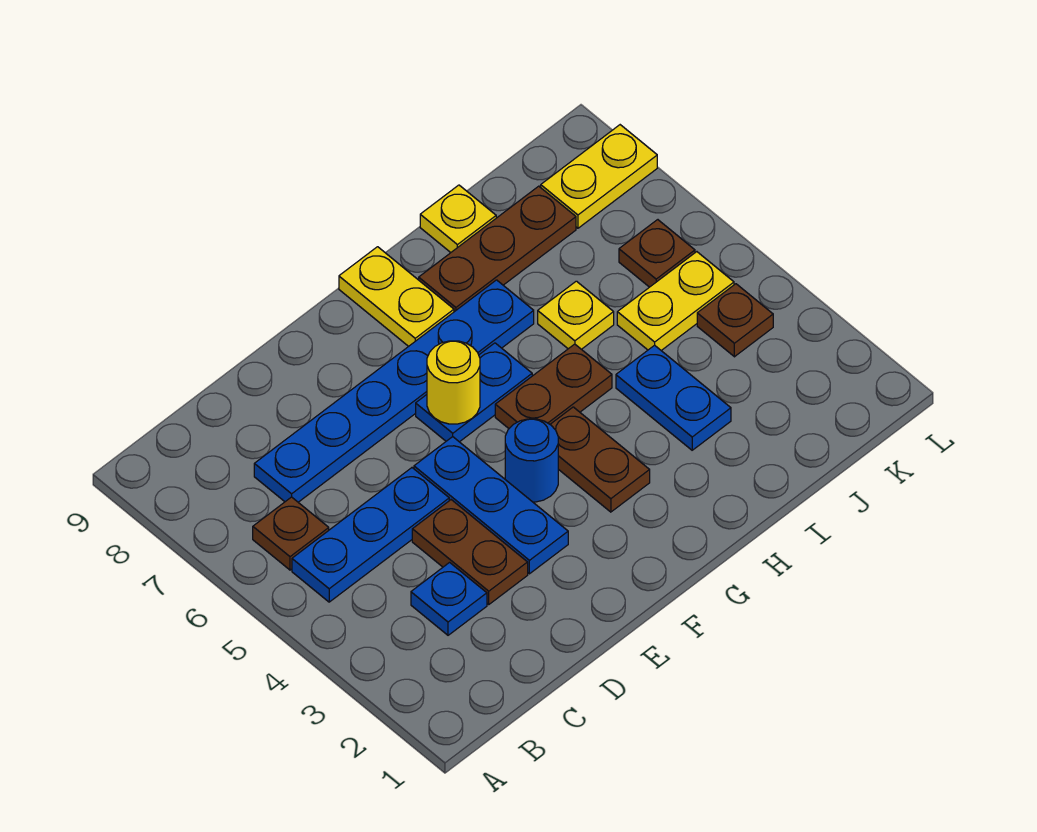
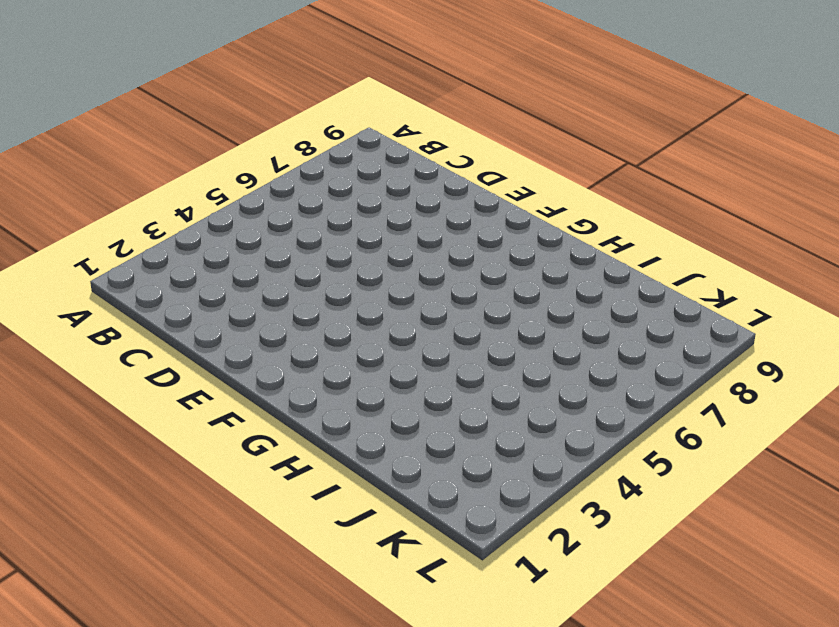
none -> blue 1x3 plate [292,468,449,602]
none -> brown 1x1 plate [253,497,329,570]
none -> blue 1x1 plate [411,563,487,635]

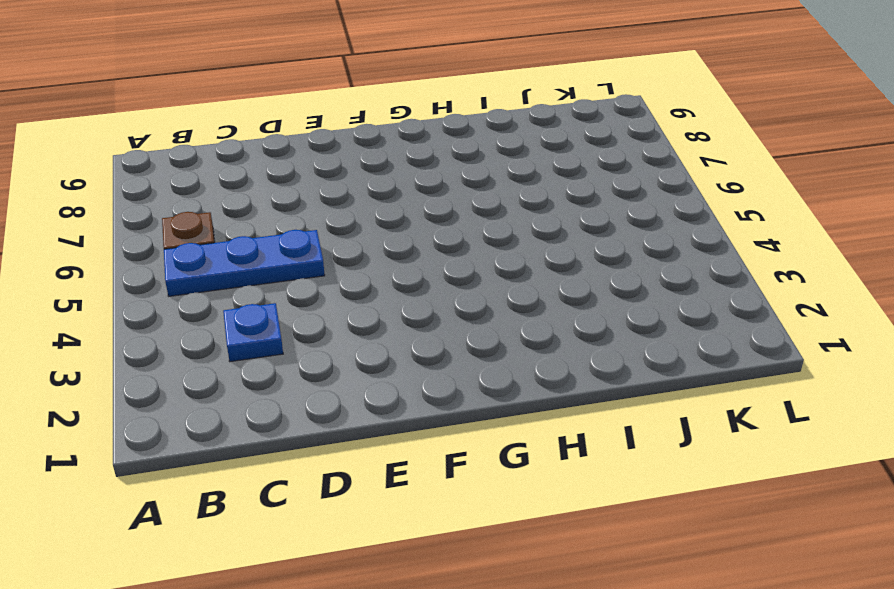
none -> blue 1x6 plate [254,280,534,502]
none -> brown 1x2 plate [412,500,528,604]
none -> blue 1x3 plate [414,437,568,574]

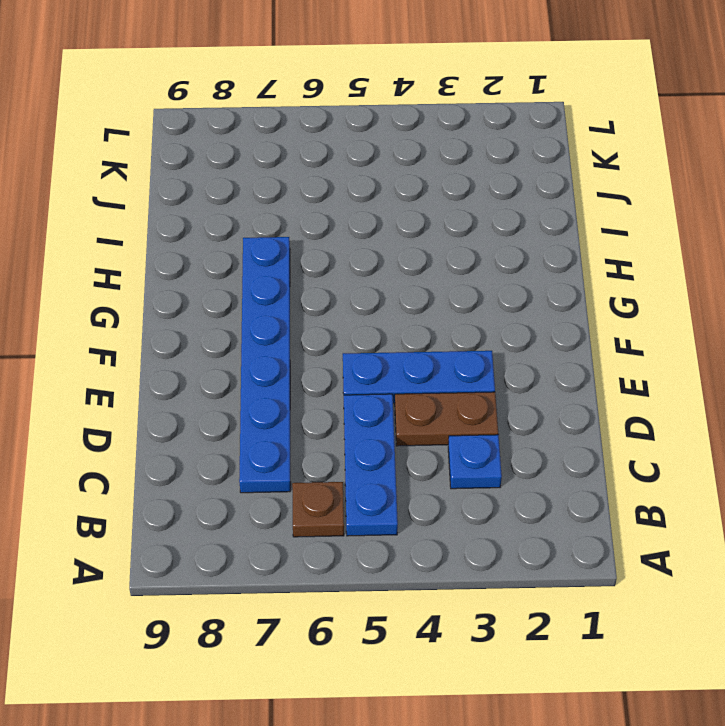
none -> blue 1x1 round brick [505,419,558,502]
none -> blue 1x2 plate [416,343,532,442]
none -> brown 1x2 plate [550,407,650,512]

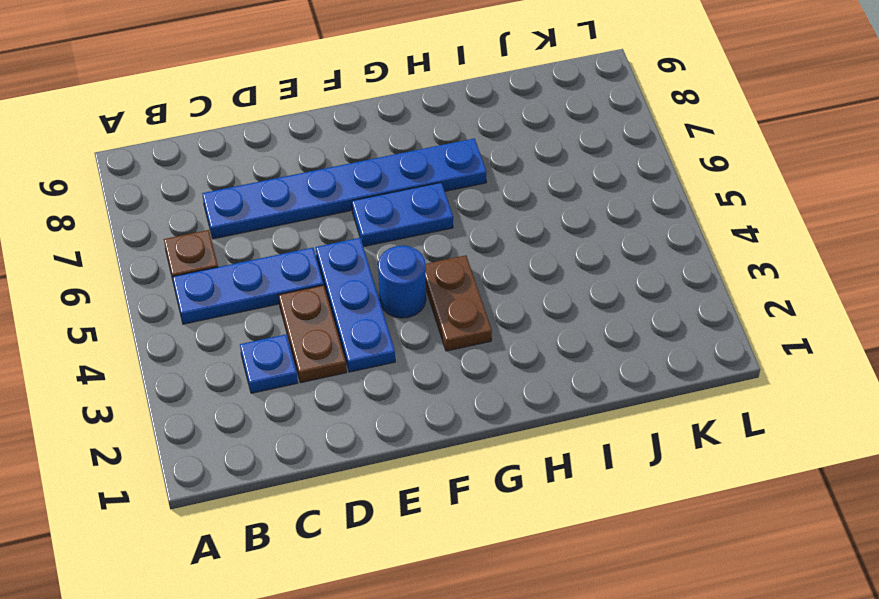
none -> brown 1x2 plate [495,344,612,428]
none -> yellow 1x2 plate [339,247,454,346]
none -> brown 1x3 plate [419,186,576,312]

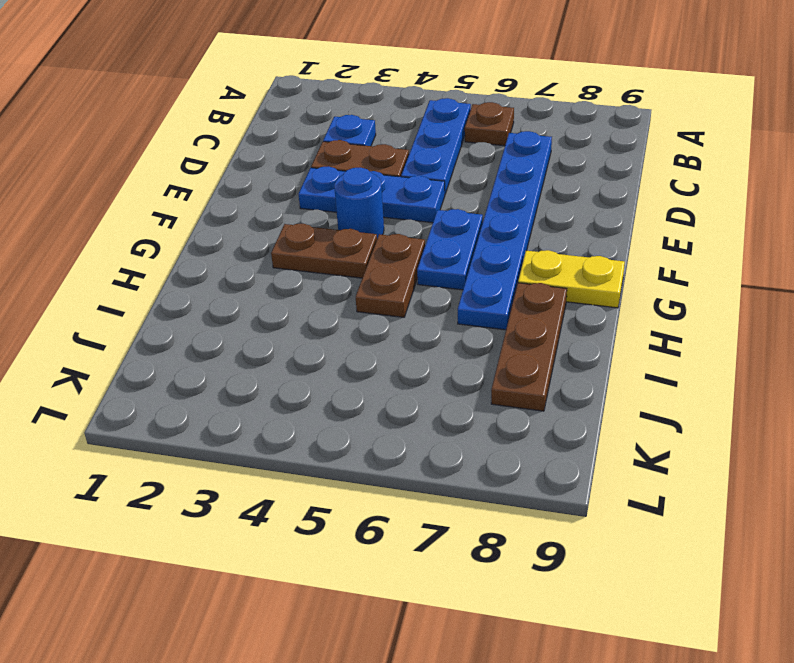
none -> blue 1x2 plate [616,345,731,450]
none -> yellow 1x1 plate [538,281,614,349]
none -> yellow 1x1 plate [420,185,496,252]

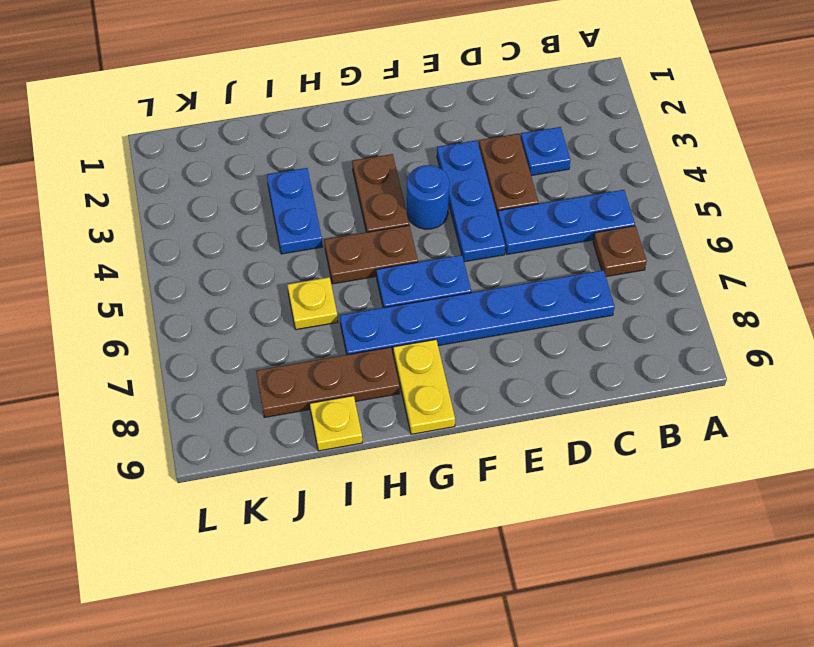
none -> yellow 1x2 plate [617,252,734,350]
none -> brown 1x1 plate [697,284,773,357]
none -> brown 1x1 plate [619,220,695,287]

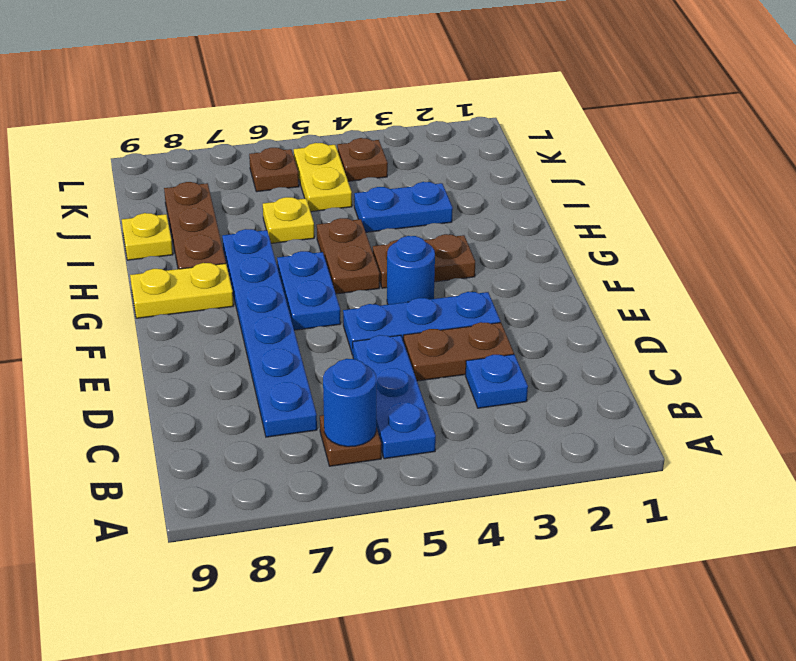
blue 1x1 round brick [323,359,376,447] -> none
none -> yellow 1x2 plate [541,125,657,228]
none -> yellow 1x1 round brick [427,341,480,424]

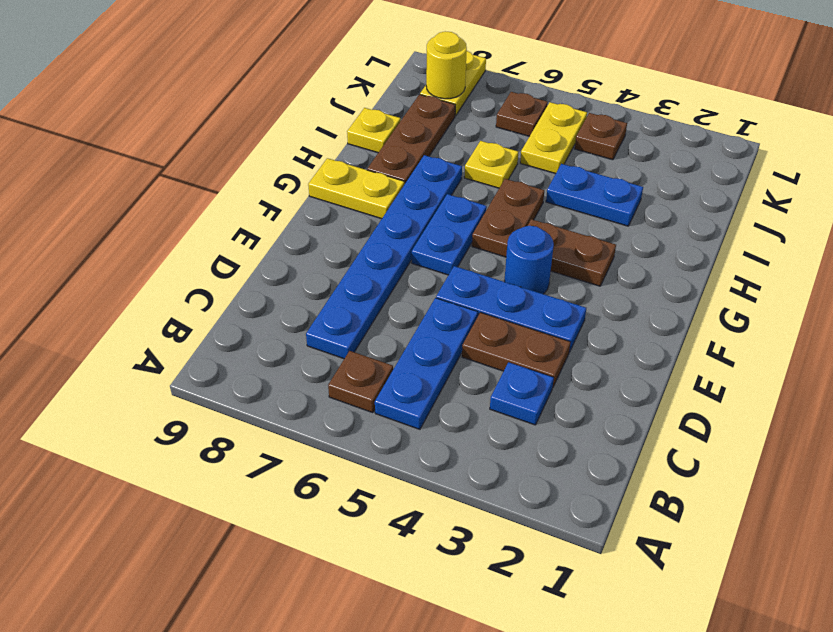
yellow 1x1 round brick [426,31,467,99] -> yellow 1x1 round brick moved to [427,341,480,424]

